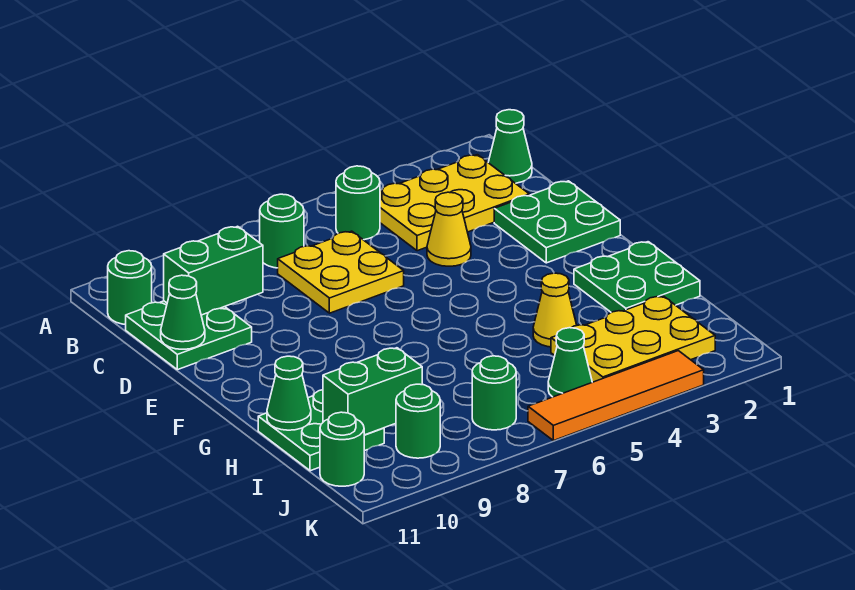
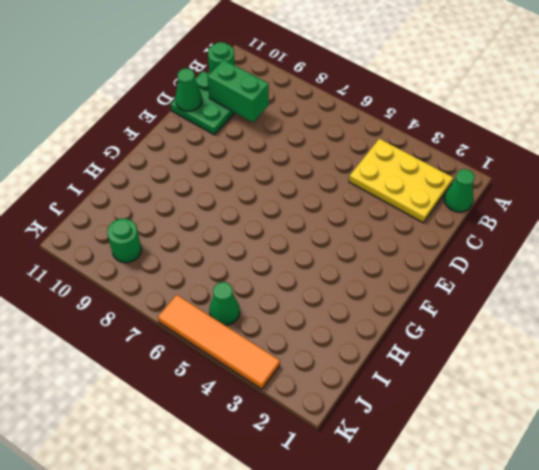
none -> green 1x1 round brick [336,166,380,240]
none -> green 1x1 round brick [260,194,304,268]
none -> yellow 2x2 plate [278,231,404,313]

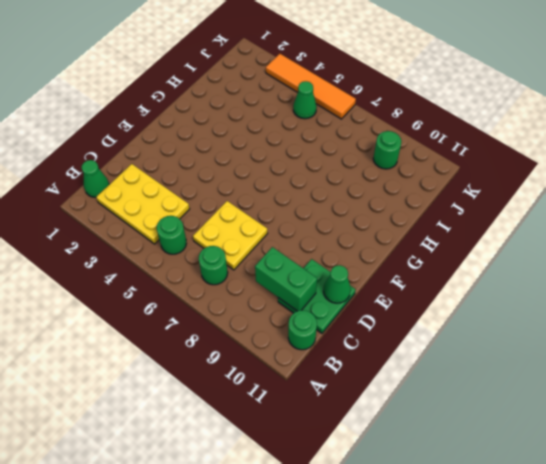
none -> green 2x2 plate [494,181,620,263]
none -> yellow 1x1 cone [427,192,471,266]
none -> green 2x2 plate [574,242,700,312]

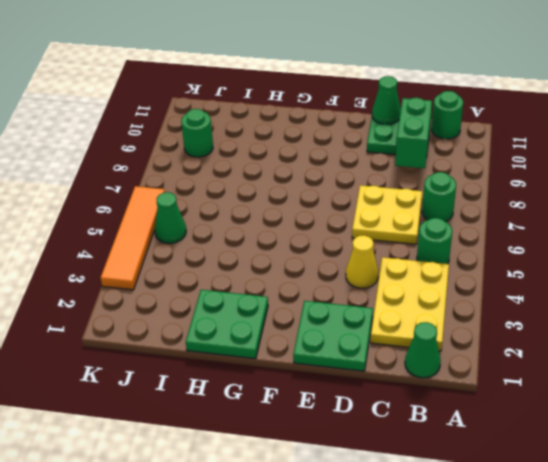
none -> yellow 1x1 cone [533,273,577,347]
none -> green 2x2 plate [258,390,384,471]
none -> yellow 2x3 plate [551,296,715,382]

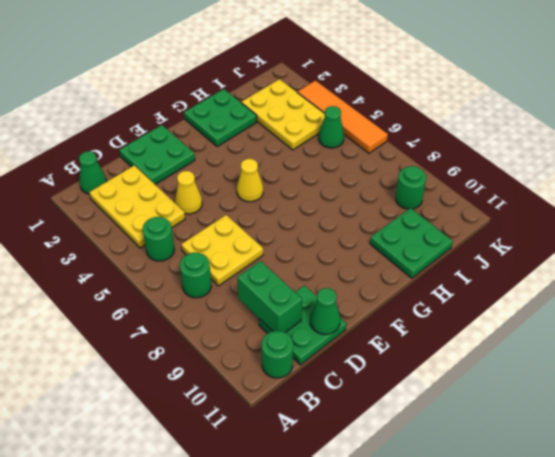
yellow 1x1 cone [237,159,263,202] -> yellow 1x1 cone moved to [533,273,577,347]
none -> green 1x1 round brick [472,356,516,430]
none -> green 1x1 round brick [320,412,364,486]
none -> green 1x1 cone [267,356,311,430]

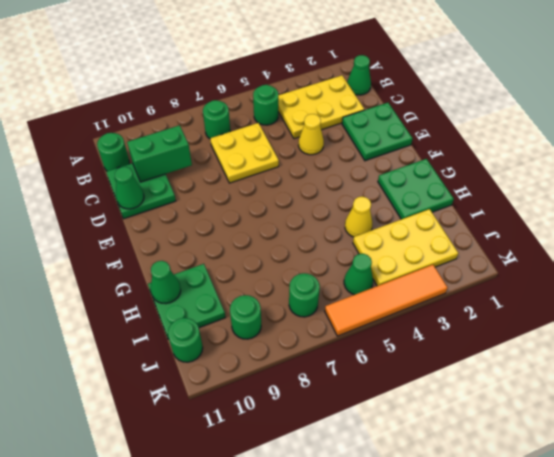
none -> green 1x2 brick [323,348,422,435]

